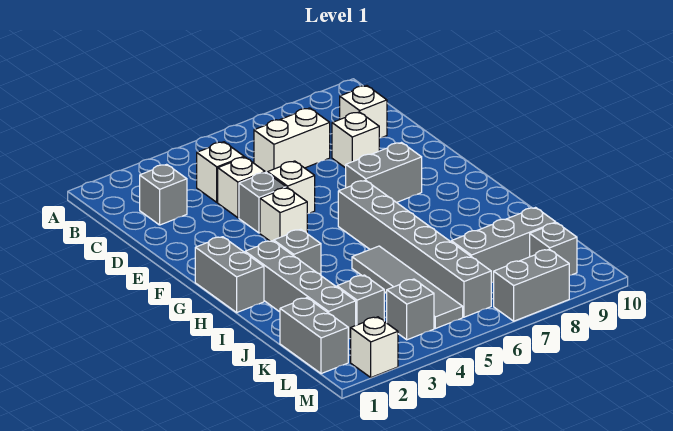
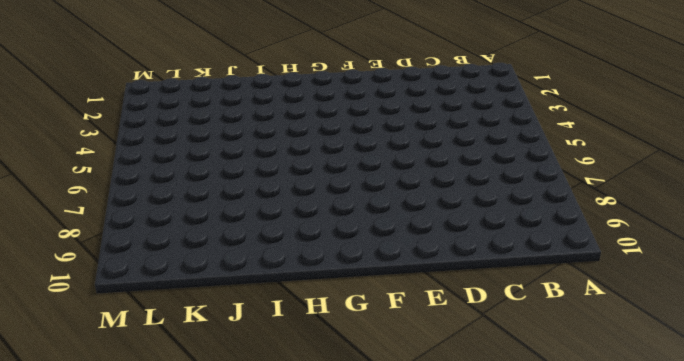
none -> grey 1x1 brick [140,164,187,225]
none -> white 1x1 brick [197,142,244,202]
none -> white 1x2 brick [254,108,330,173]

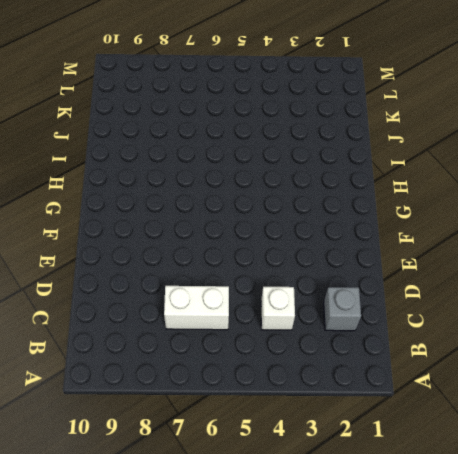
none -> white 1x1 brick [340,86,387,138]
none -> white 1x1 brick [218,157,265,218]
none -> white 1x1 brick [332,112,379,168]

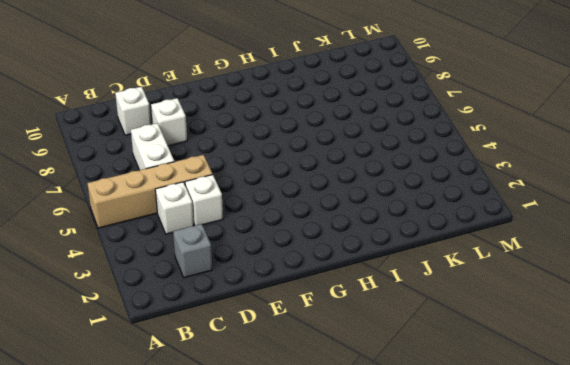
tan 1x4 brick [87,155,213,228] -> none
none -> grey 1x1 brick [239,172,286,233]
none -> white 1x1 brick [268,161,315,214]
none -> white 1x1 brick [260,188,307,241]

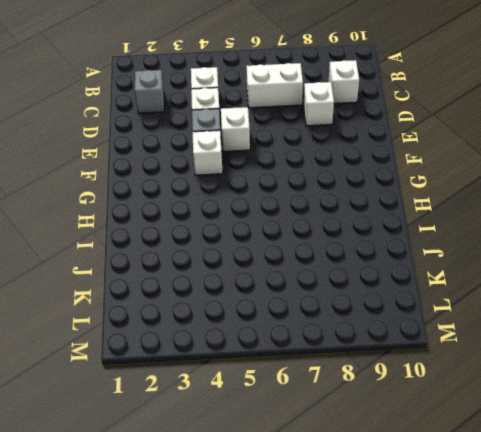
none -> grey 1x2 brick [346,143,422,203]
none -> grey 1x2 brick [195,237,264,312]
none -> grey 1x6 brick [338,180,491,317]

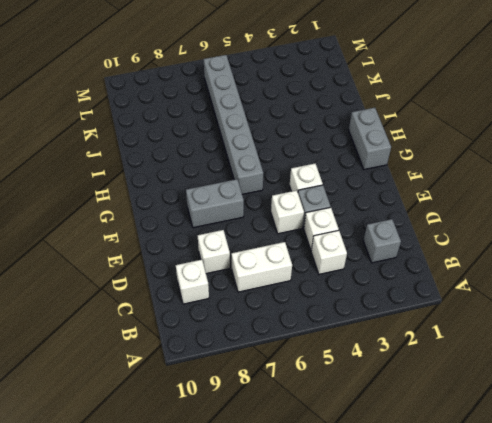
none -> grey 1x4 brick [245,241,356,339]
none -> grey 1x1 brick [274,229,321,275]
none -> grey 1x4 tile [352,246,463,329]

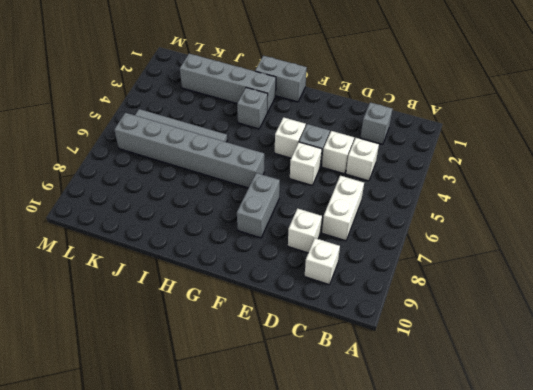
none -> grey 1x2 brick [280,298,348,374]
none -> grey 1x1 brick [337,275,384,325]
none -> grey 1x3 brick [451,208,556,283]

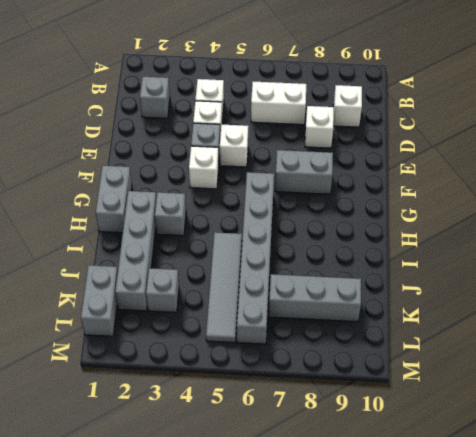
none -> grey 1x1 brick [387,279,434,340]
none -> grey 1x1 brick [530,223,577,275]
none -> white 1x1 brick [351,317,398,377]

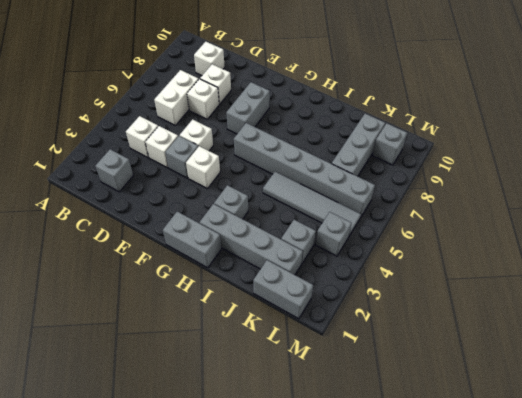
white 1x1 brick [187,79,219,119] -> white 1x1 brick moved to [351,317,398,377]
none -> grey 1x2 brick [494,249,569,321]

